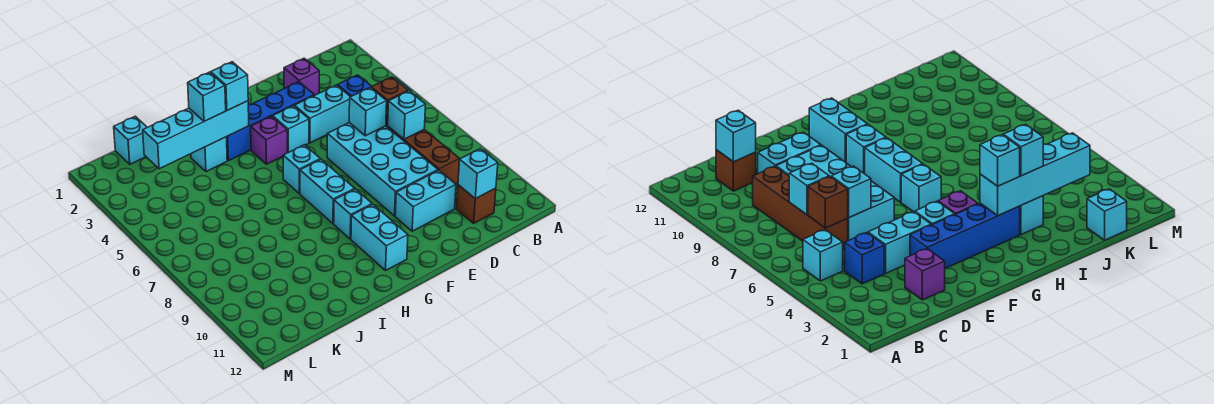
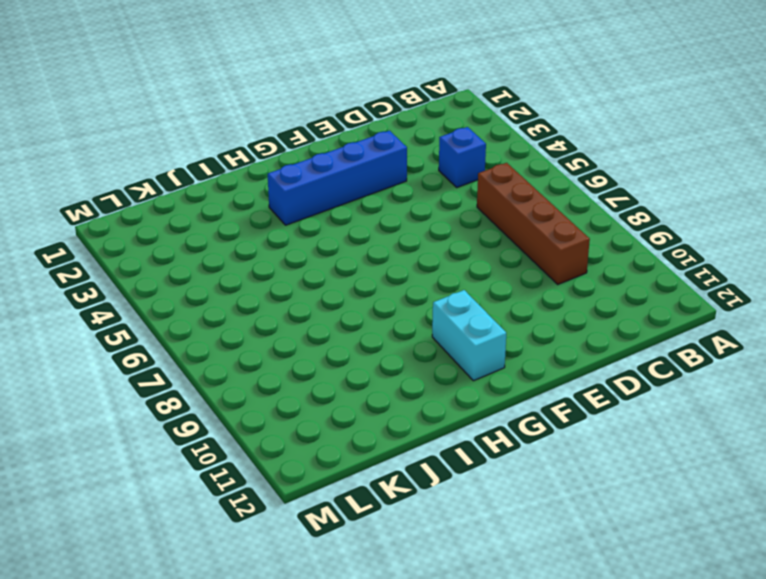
none -> cyan 1x1 brick [803,230,843,281]
none -> brown 1x1 brick [457,185,496,223]
none -> purple 1x1 brick [284,58,319,95]

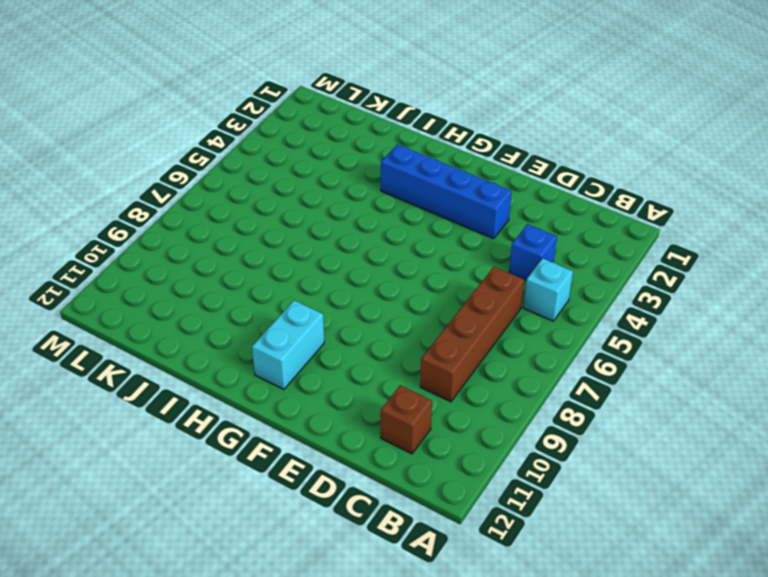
none -> purple 1x1 brick [284,58,319,95]
none -> cyan 1x2 brick [295,85,350,143]
none -> cyan 2x4 brick [327,123,438,216]

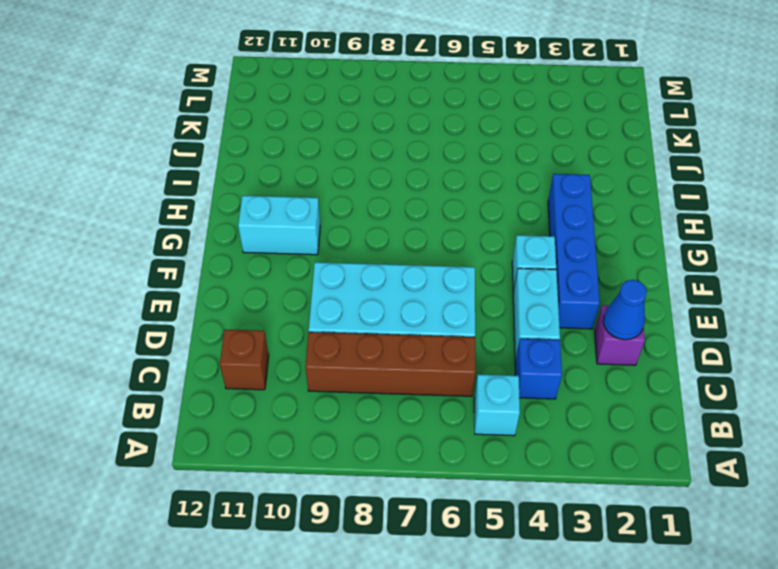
blue 1x1 cone [603,280,647,340] -> none
none -> cyan 1x2 brick [395,170,456,231]
none -> purple 1x1 brick [251,116,287,164]
none -> cyan 1x1 brick [283,145,320,193]

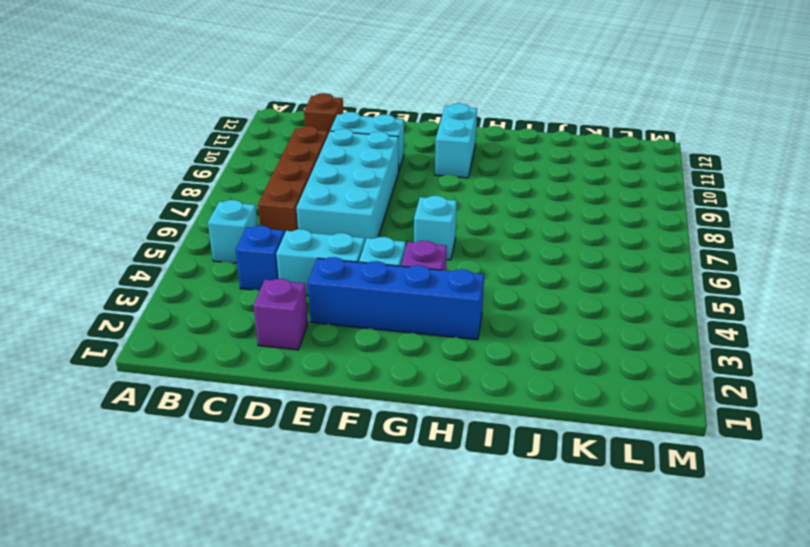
none -> cyan 1x2 brick [300,159,355,224]
none -> cyan 1x1 brick [334,189,372,239]
none -> cyan 1x1 brick [191,137,227,172]

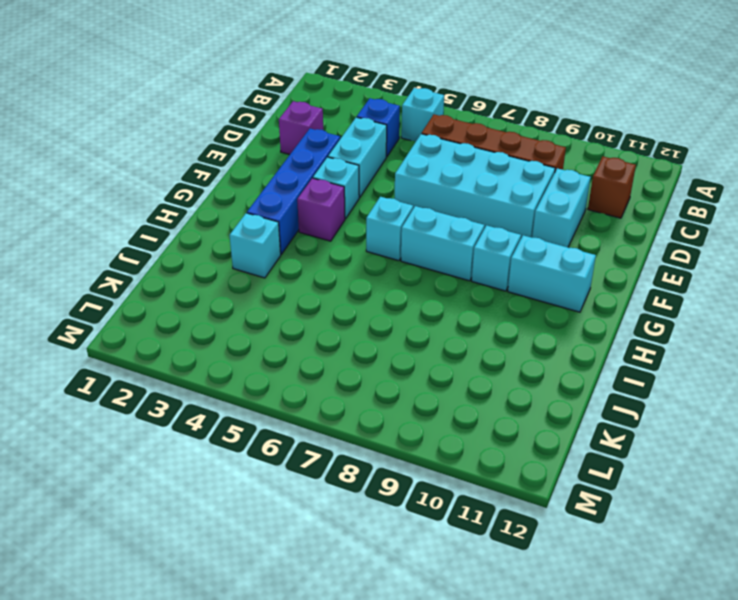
none -> cyan 1x1 brick [114,116,147,164]
none -> brown 1x1 brick [371,77,408,125]
none -> cyan 1x1 brick [388,91,426,139]

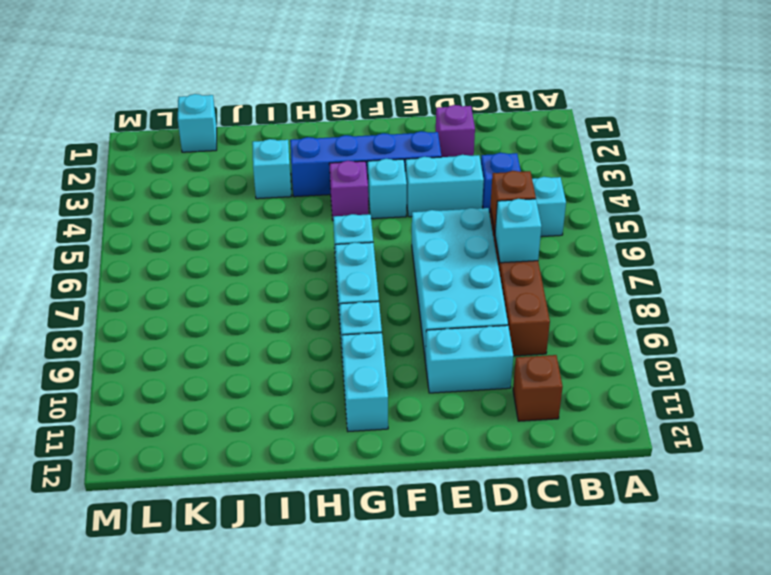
none -> cyan 1x1 brick [458,149,498,199]
none -> cyan 1x1 brick [349,87,387,136]
none -> cyan 1x4 brick [143,101,249,169]

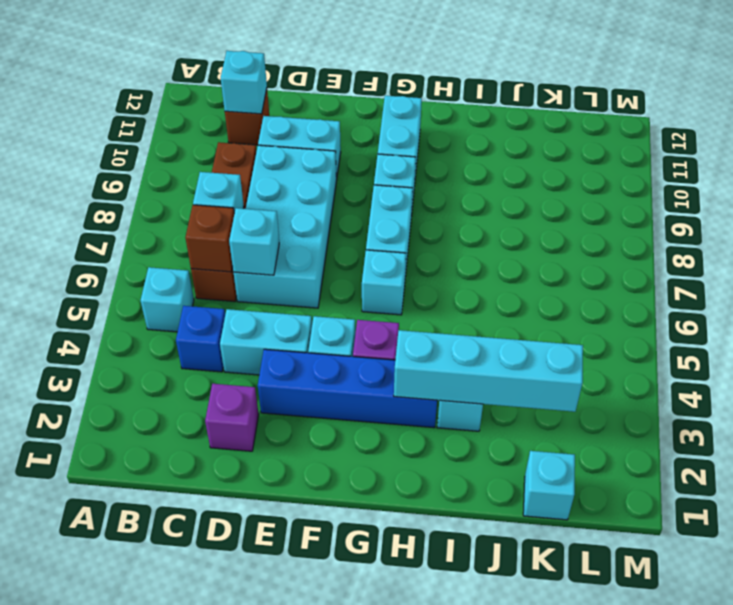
none -> cyan 1x1 brick [211,62,248,110]
none -> cyan 1x1 brick [188,72,226,121]

